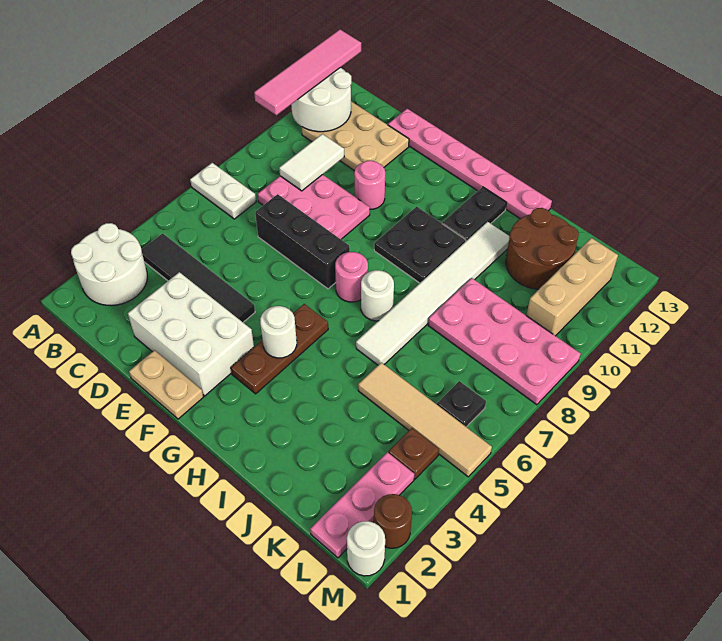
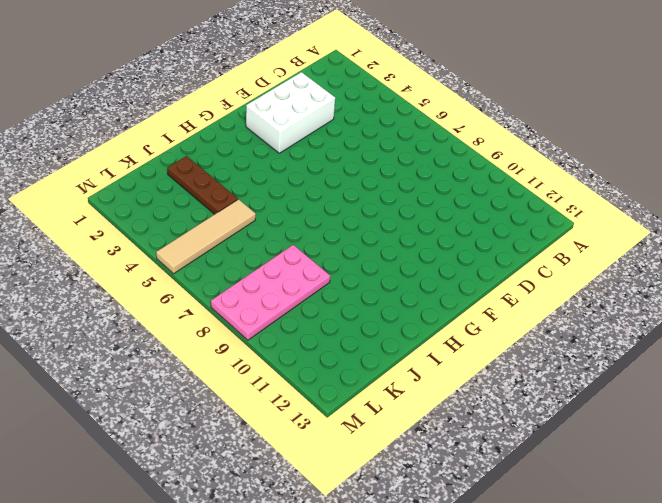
brown 1x3 plate [167,156,238,214] -> brown 1x3 plate moved to [231,304,328,394]
none -> white 2x2 round brick [71,223,147,306]
none -> white 1x2 plate [190,163,256,219]
none -> black 1x4 tile [142,233,255,322]

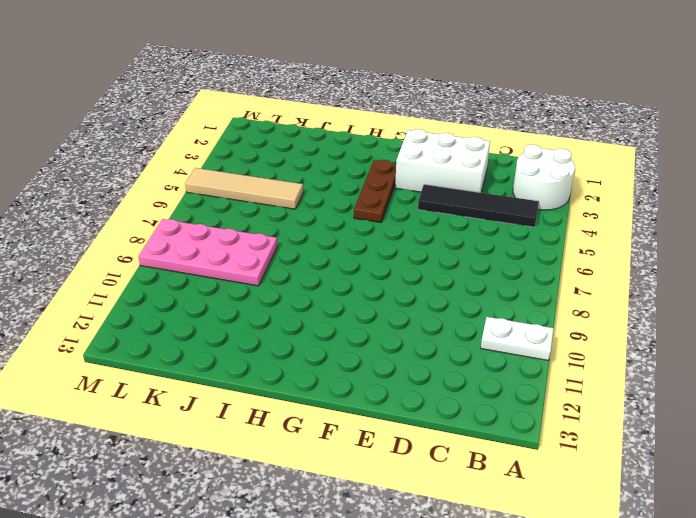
white 1x2 plate [481,317,554,361] -> white 1x2 plate moved to [190,163,256,219]
none -> tan 2x3 plate [301,101,409,171]
none -> pink 2x3 plate [258,175,370,239]
none -> black 1x3 brick [255,194,350,289]

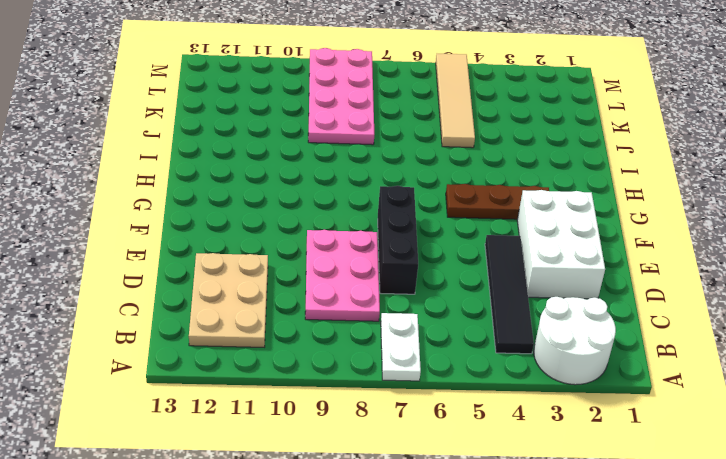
none -> pink 1x6 plate [388,109,552,219]
none -> tan 1x2 plate [129,350,203,419]
none -> pink 1x1 round brick [354,161,385,209]

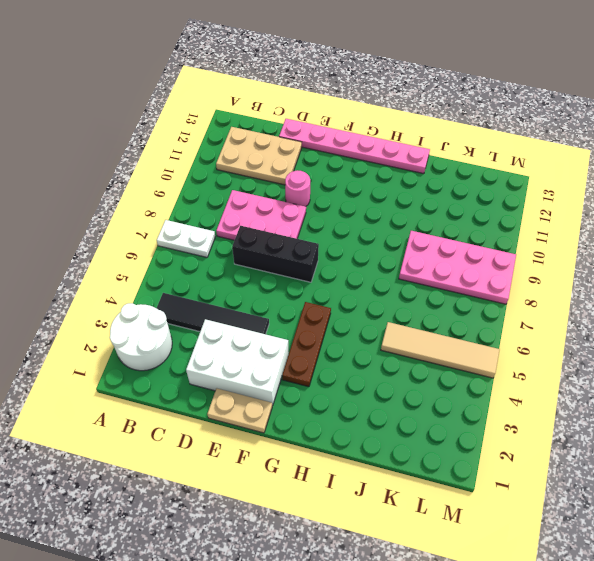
none -> pink 1x1 round brick [335,252,368,302]
none -> black 2x2 plate [374,207,466,283]
none -> white 1x1 round brick [361,270,394,321]

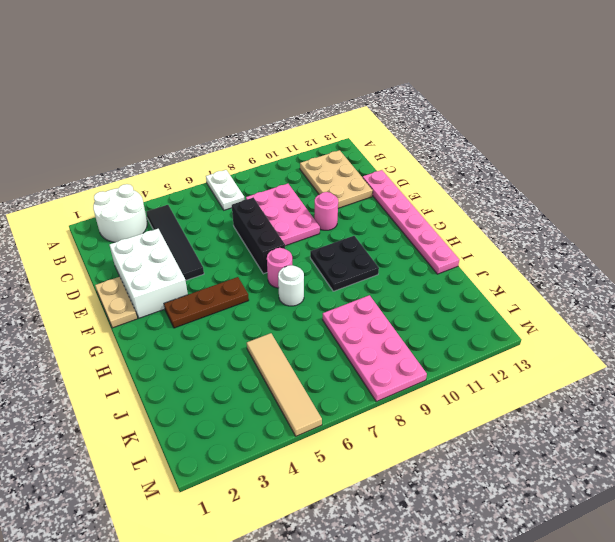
none -> black 1x2 plate [442,187,506,242]
none -> white 1x6 tile [356,222,509,365]
none -> brown 2x2 round brick [506,208,579,289]

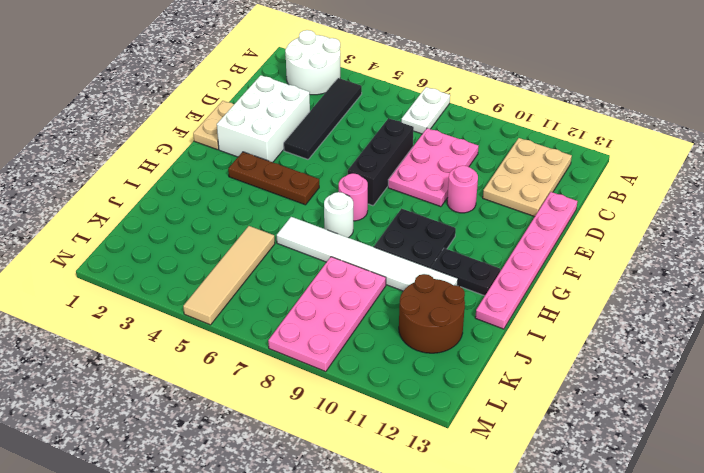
none -> pink 1x3 plate [310,452,414,558]
none -> brown 1x1 plate [388,428,439,479]
none -> black 1x1 plate [437,381,486,427]

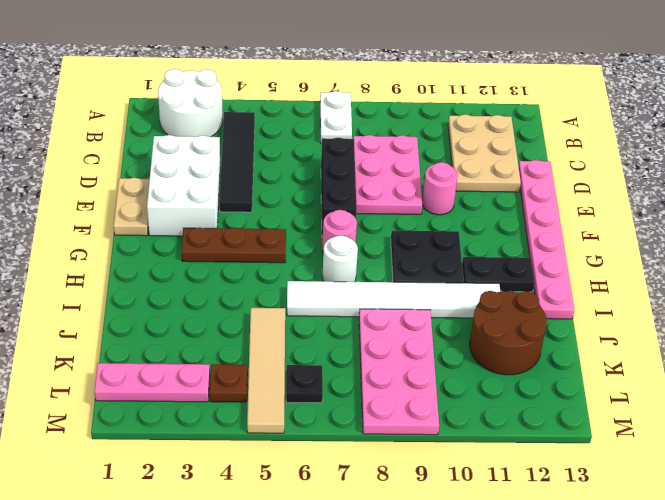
none -> tan 1x3 brick [526,238,618,336]
none -> white 1x1 round brick [347,521,385,576]
none -> brown 1x1 round brick [374,494,412,548]

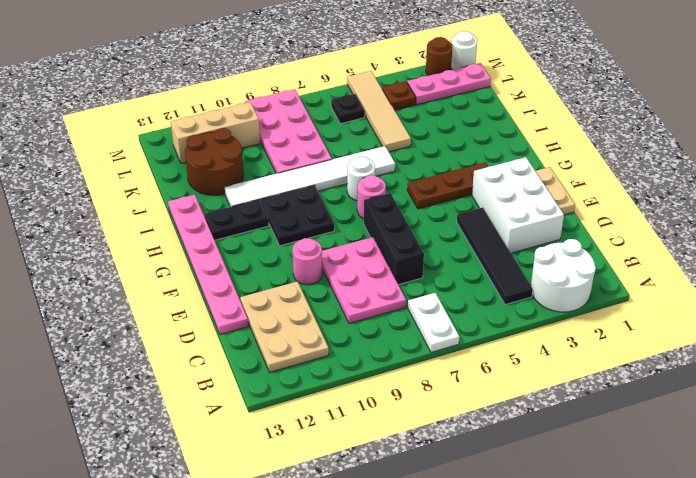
none -> white 2x2 round brick [291,68,352,132]
none -> white 1x2 tile [279,134,344,191]
none -> white 1x1 round brick [260,306,297,358]

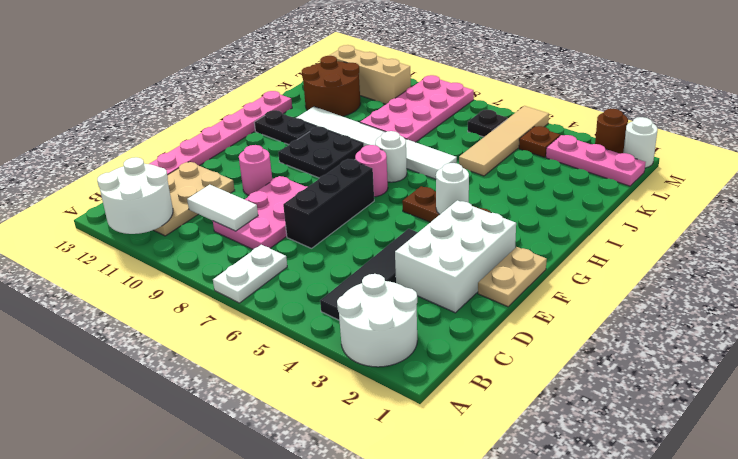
none -> pink 1x4 tile [254,30,361,115]

